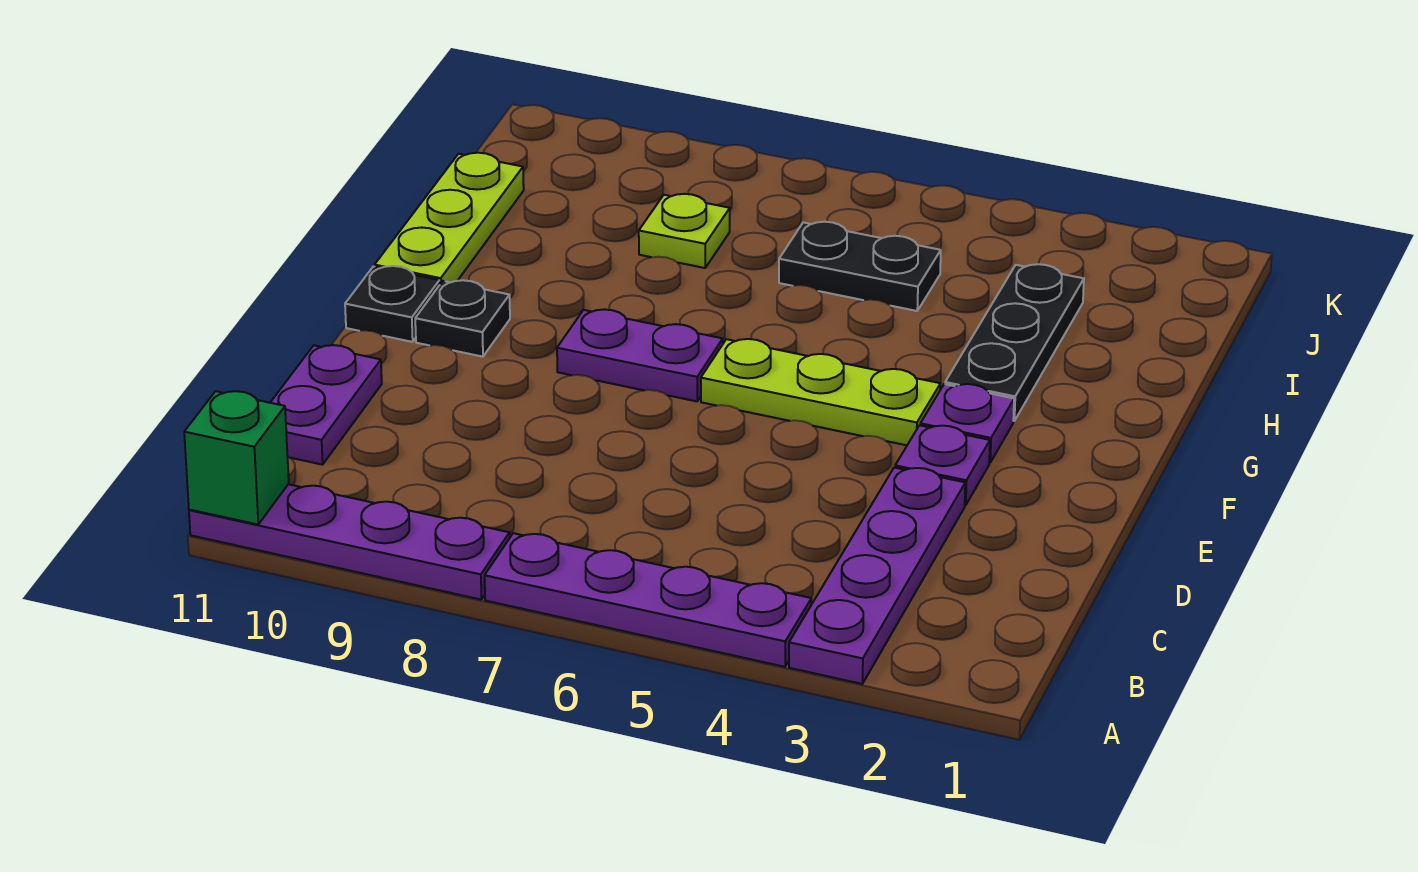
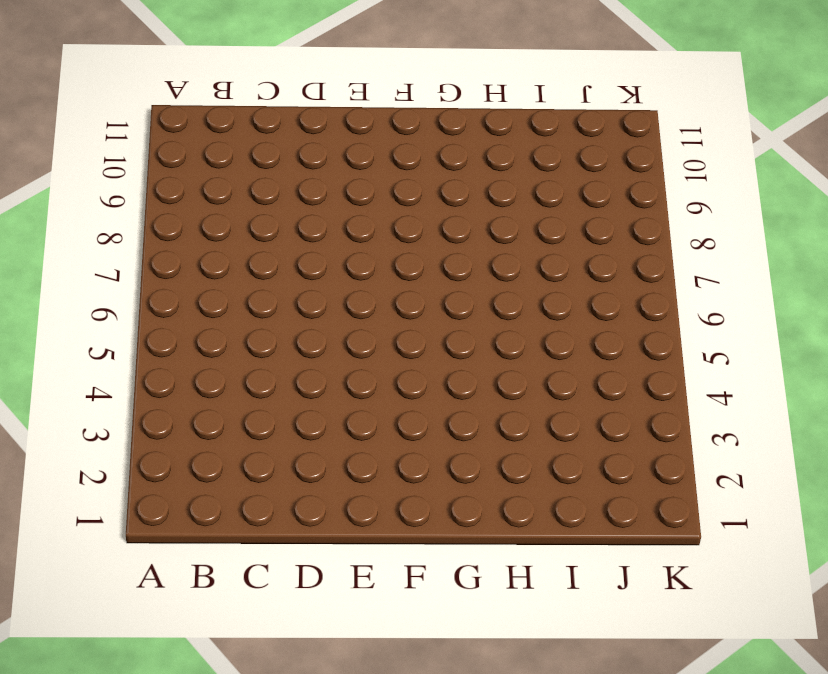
none -> purple 1x4 plate [789,467,965,684]
none -> purple 1x4 plate [485,533,811,667]
none -> purple 1x4 plate [189,484,510,600]

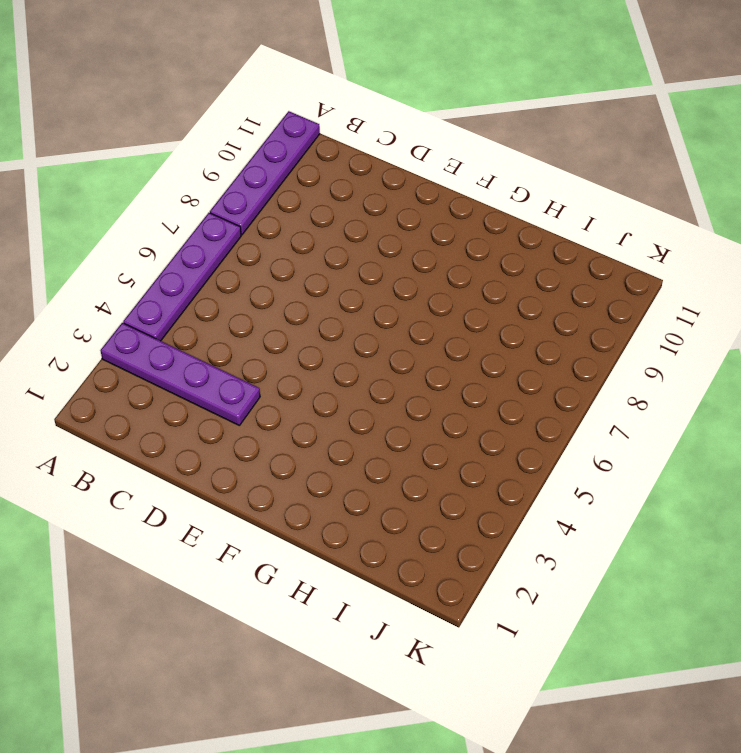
none -> purple 1x2 plate [270,345,382,465]
none -> purple 1x1 plate [895,425,990,505]
none -> purple 1x1 plate [920,384,1014,463]

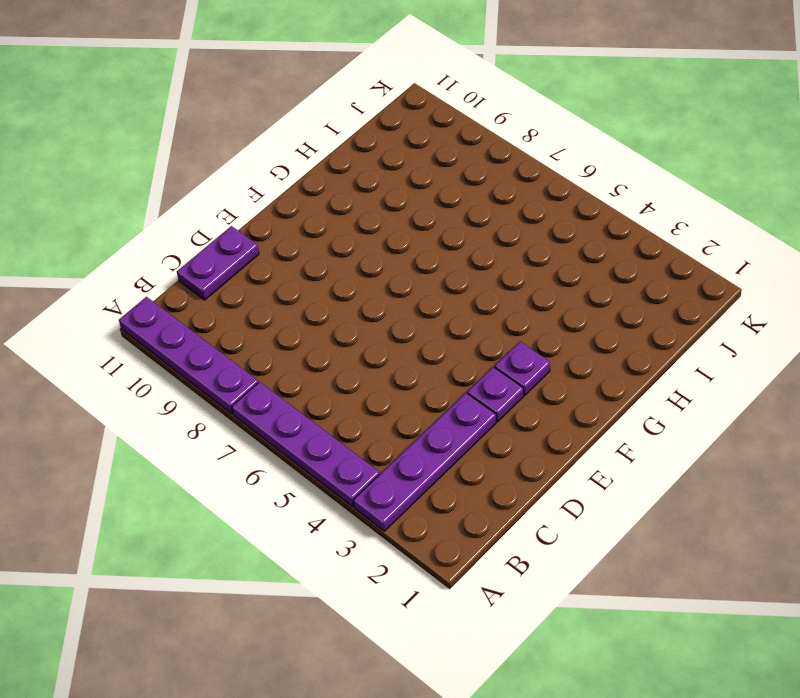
none -> lime 1x3 plate [701,339,940,445]
none -> purple 1x2 plate [557,309,723,401]
none -> black 1x1 plate [415,280,510,357]

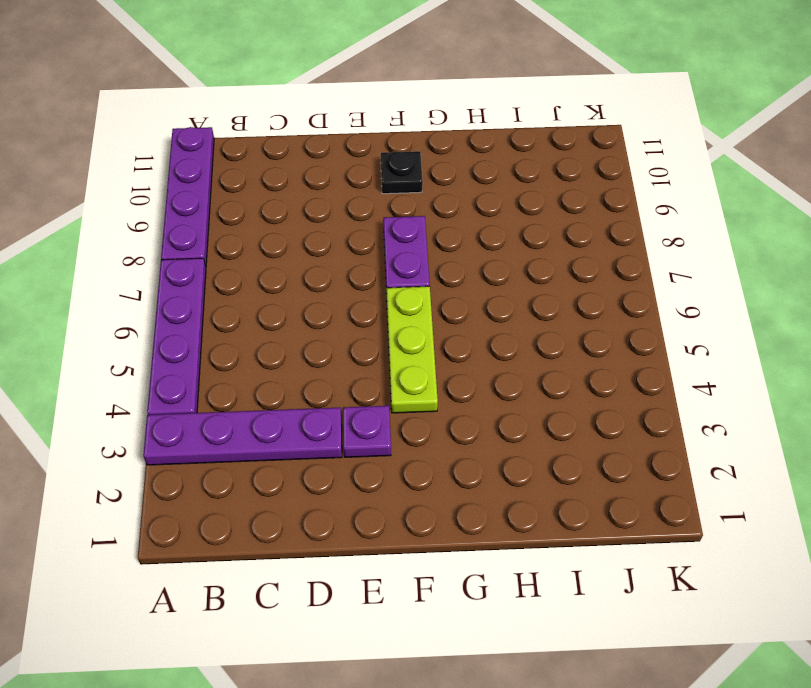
none -> purple 1x2 plate [270,345,382,465]
none -> purple 1x1 plate [920,384,1014,463]
none -> black 1x1 plate [345,266,440,342]

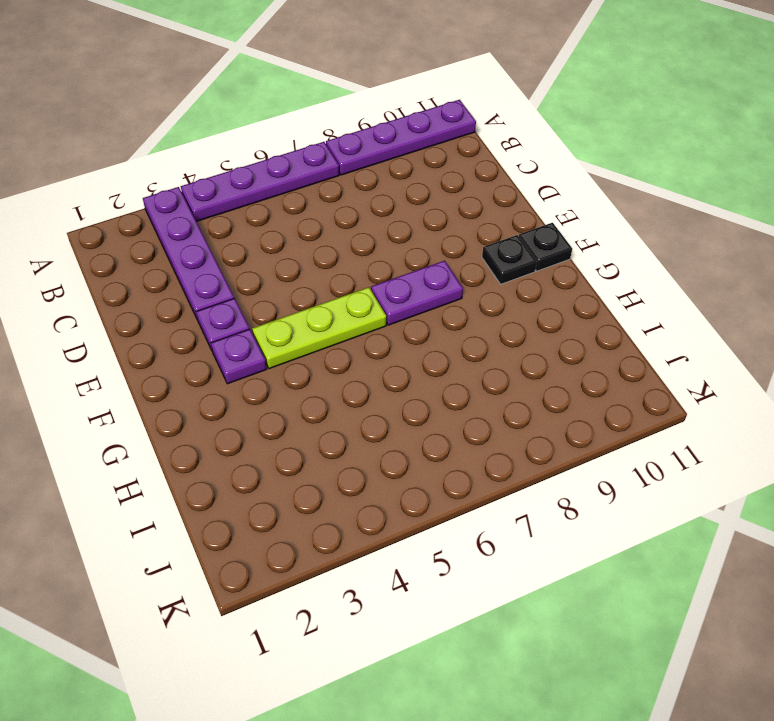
none -> purple 1x2 plate [270,345,382,465]
none -> black 1x3 plate [945,264,1084,421]
none -> lime 1x3 plate [375,153,524,284]

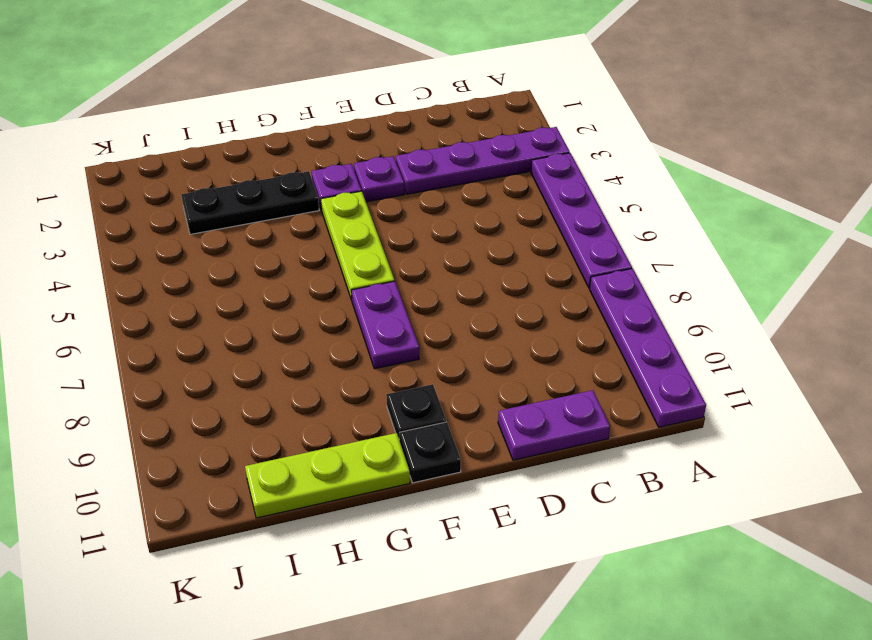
none -> black 1x2 plate [779,222,941,311]
none -> lime 1x1 plate [639,194,730,268]
none -> green 1x1 brick [184,391,289,525]

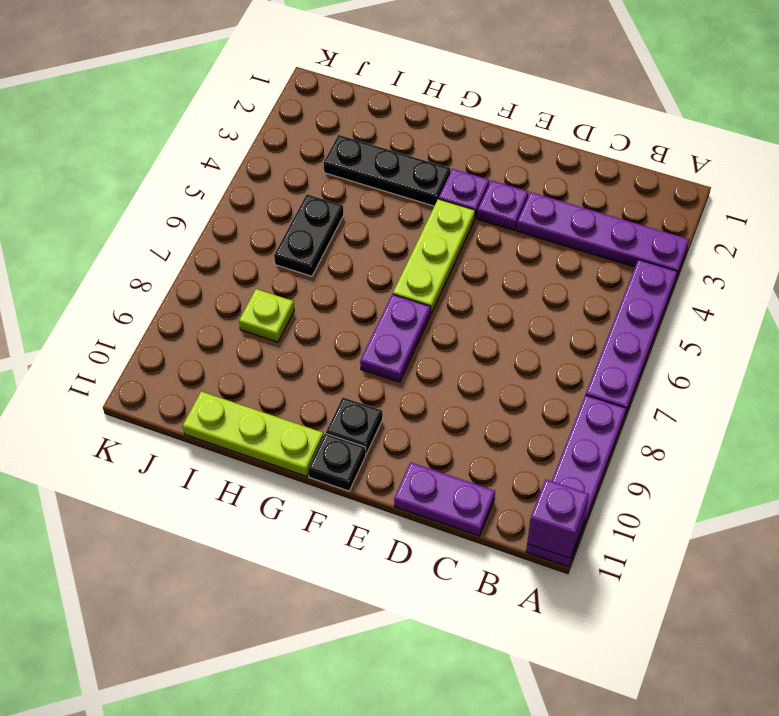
purple 1x1 brick [527,479,589,558] -> green 1x1 brick [184,391,289,525]

